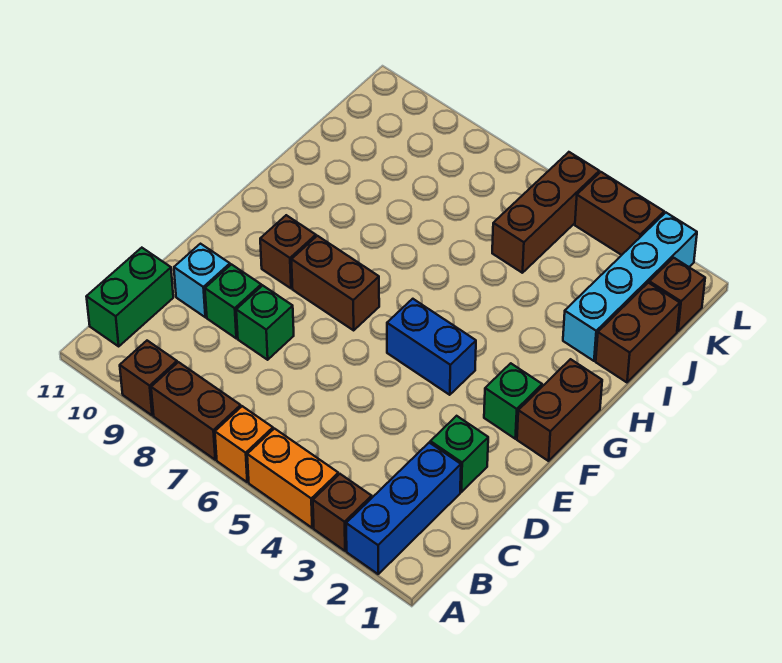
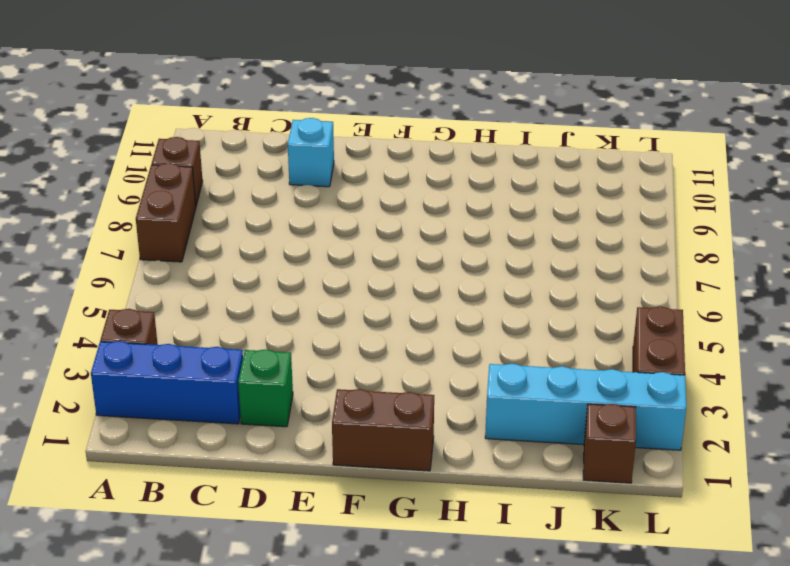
none -> orange 1x2 brick [247,429,338,528]
none -> orange 1x1 brick [215,406,273,482]
none -> green 1x2 brick [86,248,173,346]

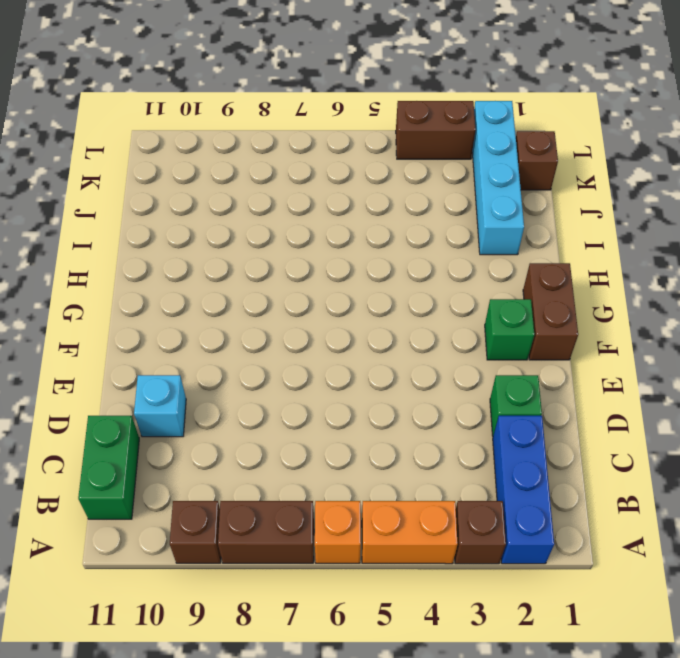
none -> green 1x1 brick [236,285,294,360]
none -> green 1x1 brick [205,264,261,338]
none -> blue 1x2 brick [387,299,476,395]

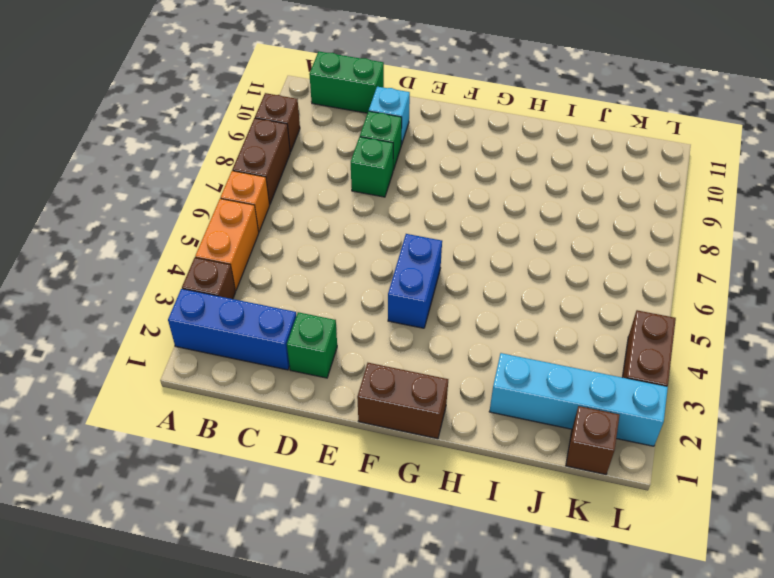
none -> green 1x1 brick [484,363,542,439]
none -> brown 1x2 brick [291,236,379,330]
none -> brown 1x1 brick [260,215,316,288]

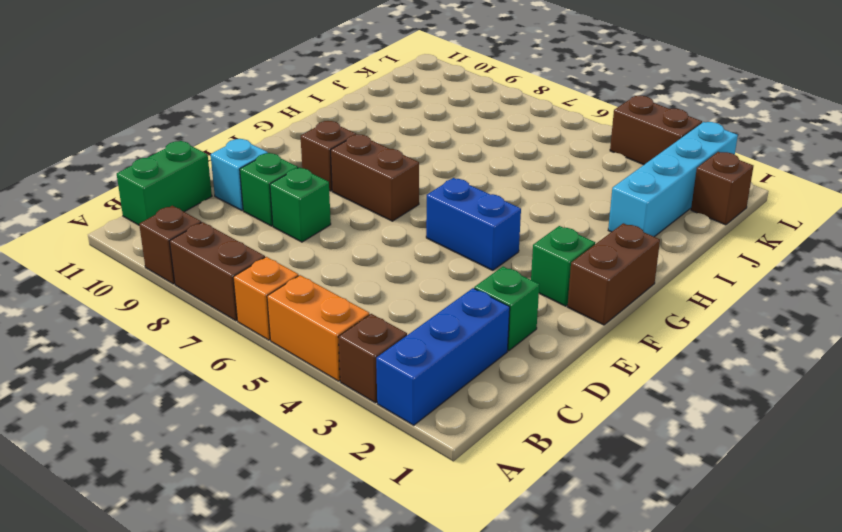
none -> brown 1x2 brick [596,283,680,382]
none -> brown 1x3 brick [492,152,599,273]

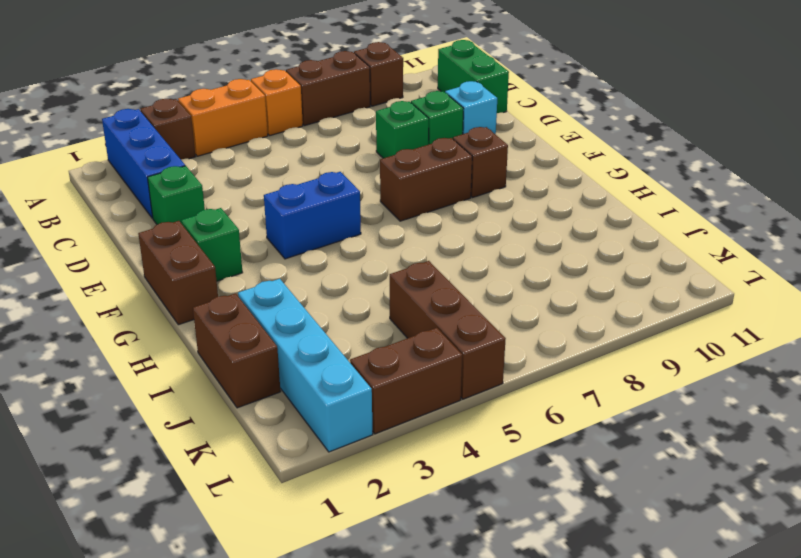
none -> brown 1x1 brick [649,258,705,332]

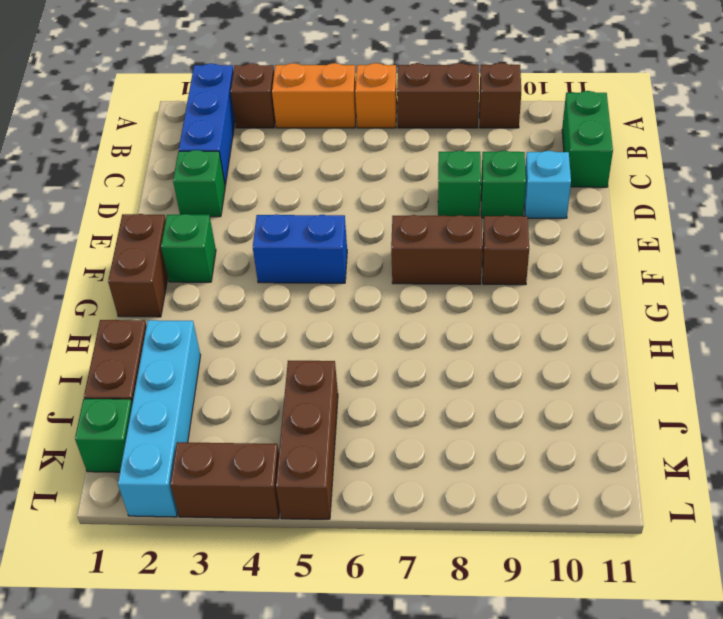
green 1x1 brick [75,399,132,472] -> brown 1x1 brick [649,258,705,332]

